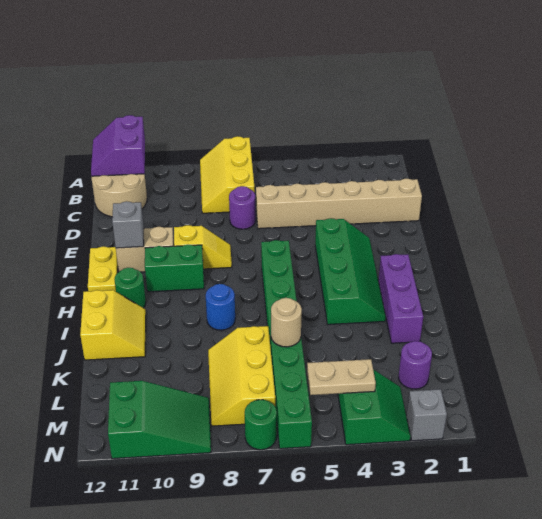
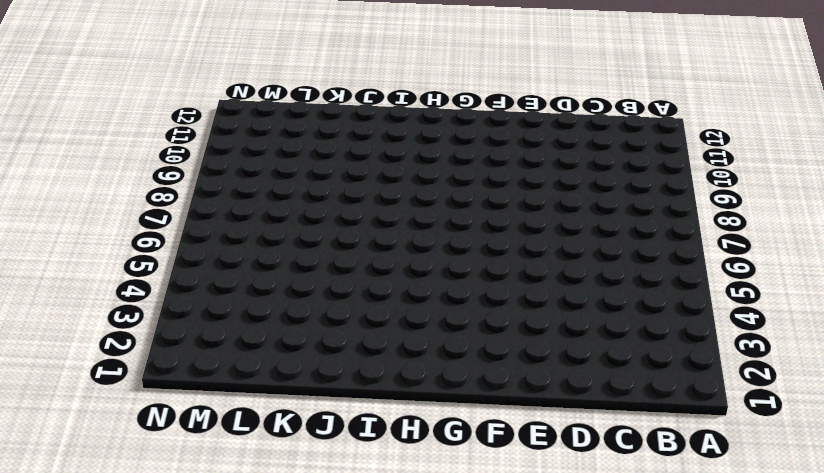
none -> yellow 2x3 slope [200,136,255,213]
none -> tan 2x2 round brick [92,174,147,217]
none -> tan 1x6 brick [256,179,422,229]

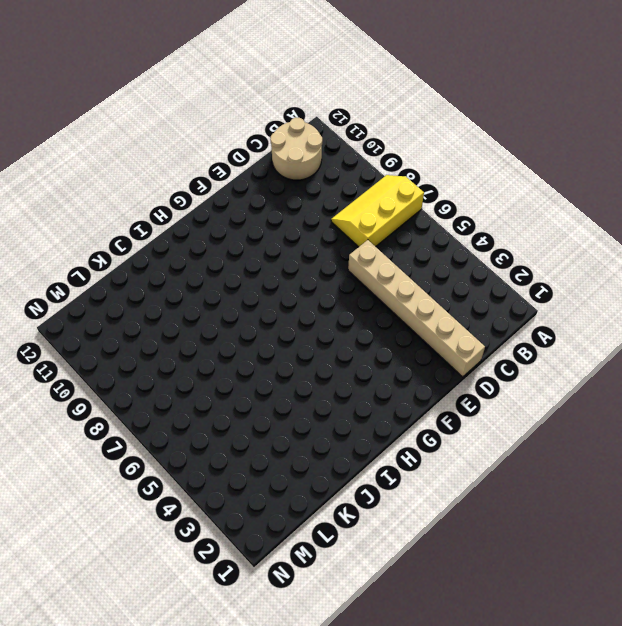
none -> purple 1x1 round brick [229,186,256,229]
none -> green 2x4 slope [315,218,386,325]
none -> yellow 1x2 slope [174,225,232,269]

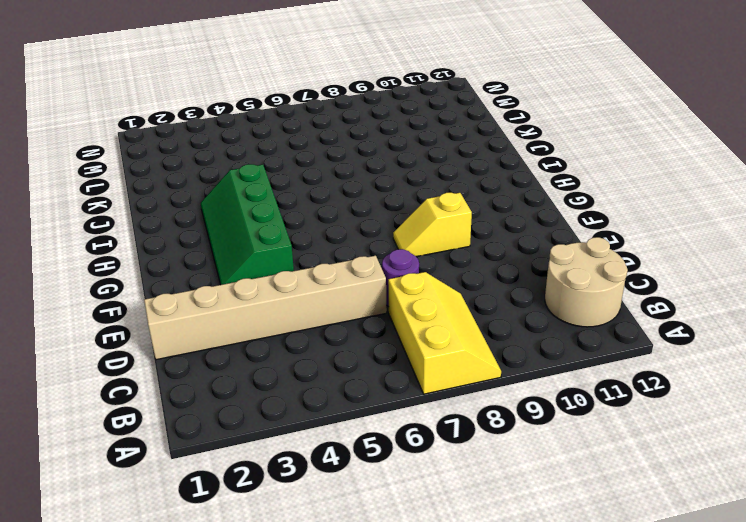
none -> tan 1x2 brick [116,227,174,272]
none -> yellow 1x2 plate [88,247,118,291]
none -> green 1x8 brick [261,240,312,449]

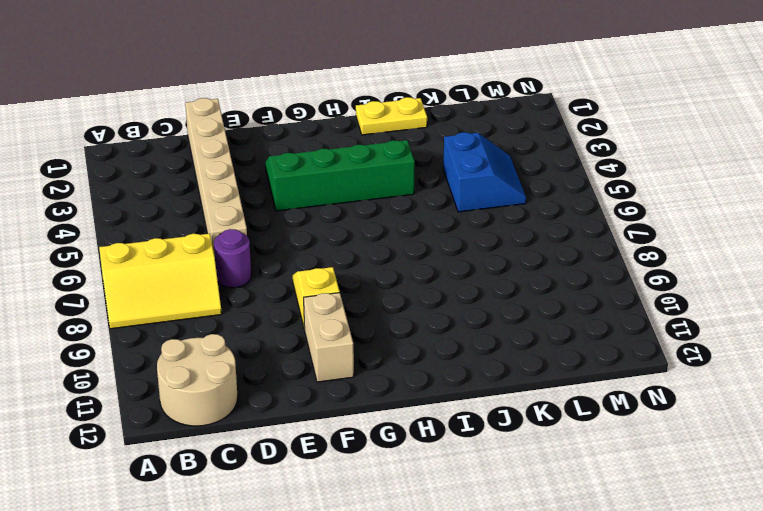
yellow 1x2 plate [356,97,427,135] -> yellow 1x2 plate moved to [88,247,118,291]
blue 2x2 slope [443,132,526,212] -> none
none -> green 1x8 brick [261,240,312,449]
none -> green 1x2 brick [145,245,204,292]
none -> purple 1x3 brick [378,254,423,343]

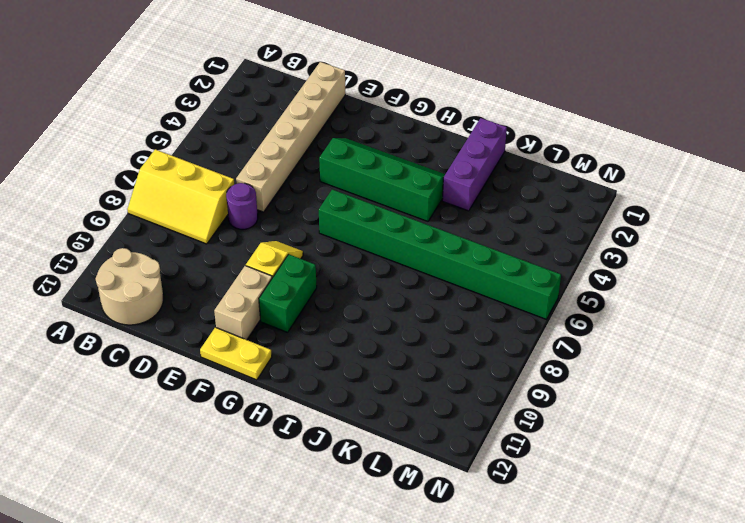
purple 1x3 brick [442,118,507,211] -> purple 1x3 brick turned to [378,254,423,343]
none -> green 1x1 round brick [114,268,146,308]
none -> blue 1x1 round brick [206,284,235,330]
none -> yellow 2x2 slope [80,290,146,360]

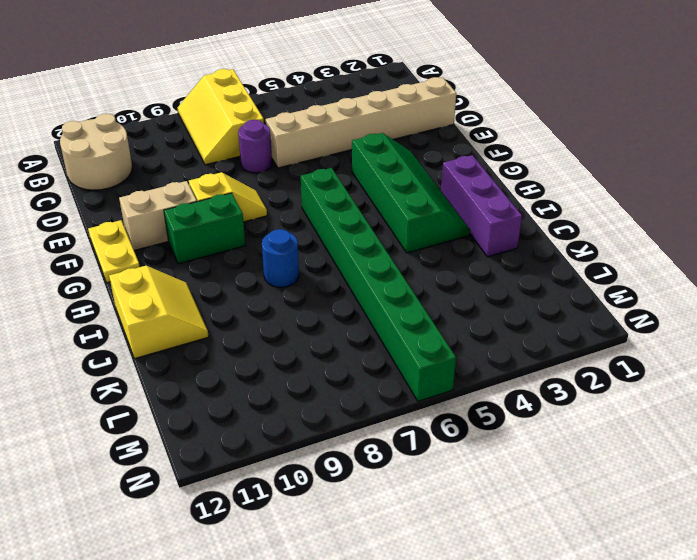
none -> green 1x1 round brick [114,268,146,308]
none -> yellow 2x3 slope [208,326,275,426]
none -> purple 1x1 round brick [399,341,432,389]

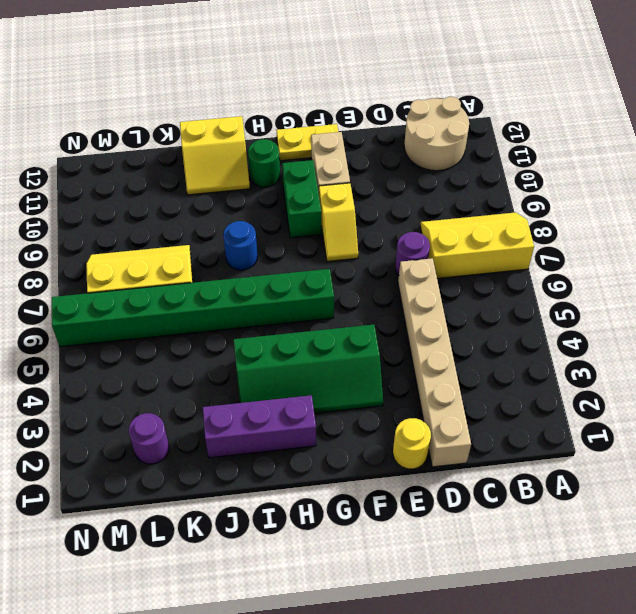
yellow 1x1 round brick [393,418,431,469] -> none
none -> green 2x2 slope [338,370,411,445]
none -> green 2x3 slope [108,381,211,459]
none -> grey 1x1 brick [406,389,447,441]

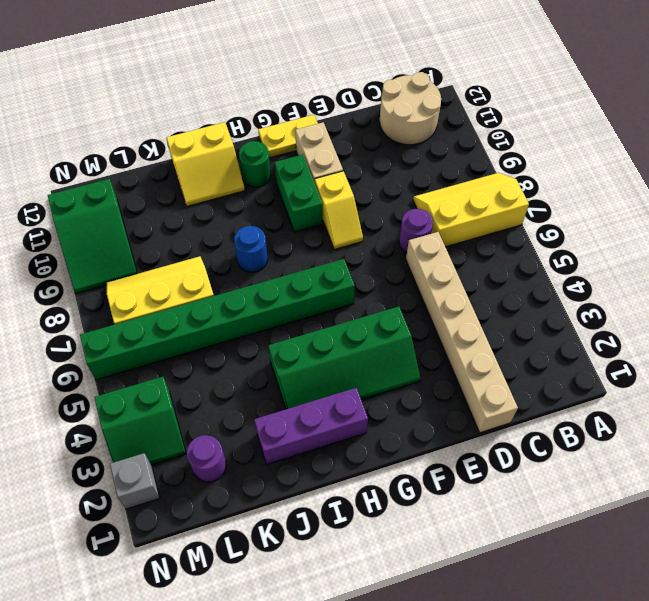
none -> green 1x1 round brick [245,400,277,450]
none -> purple 2x2 slope [91,115,145,176]
none -> grey 1x1 brick [112,201,144,248]

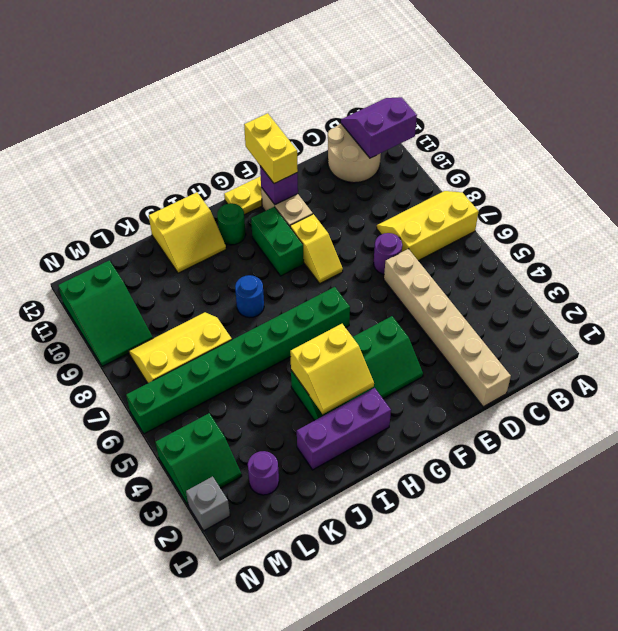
purple 1x1 brick [260,166,298,205] -> grey 1x1 brick [112,201,144,248]
yellow 1x2 brick [244,113,298,184] -> none
yellow 2x2 slope [290,324,374,414] -> none
none -> green 1x1 round brick [245,400,277,450]
none -> tan 1x1 round brick [271,298,302,347]
none -> tan 1x2 plate [307,359,376,395]

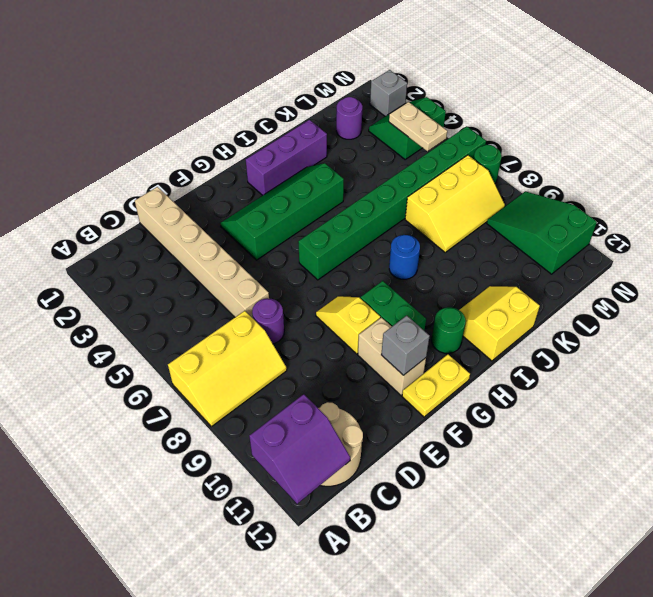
none -> tan 1x1 round brick [271,298,302,347]

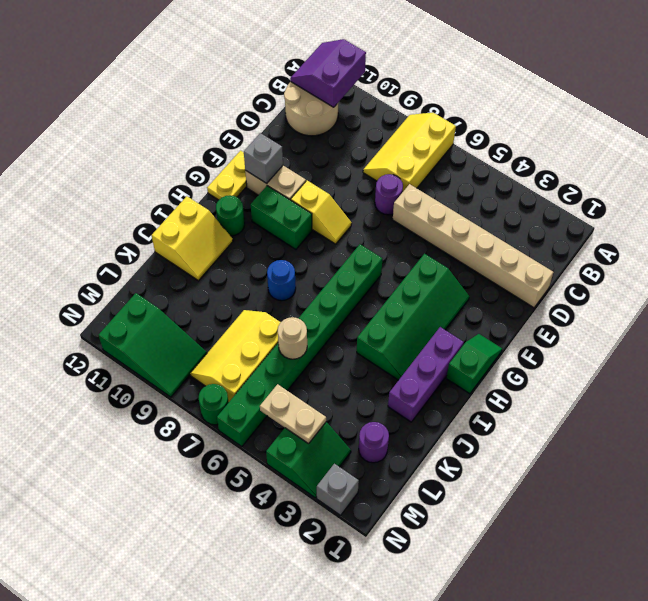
green 1x2 slope [446,334,502,394] -> none

